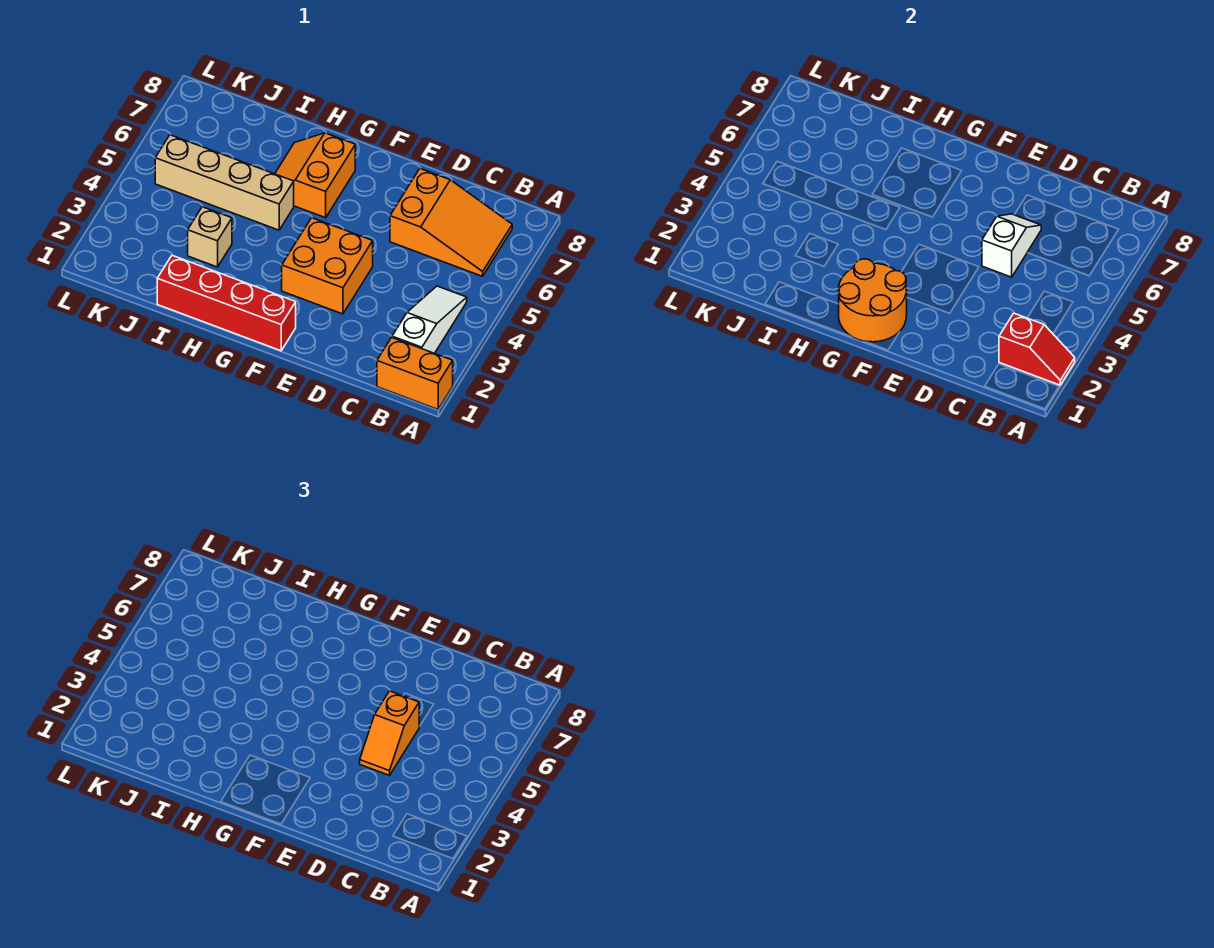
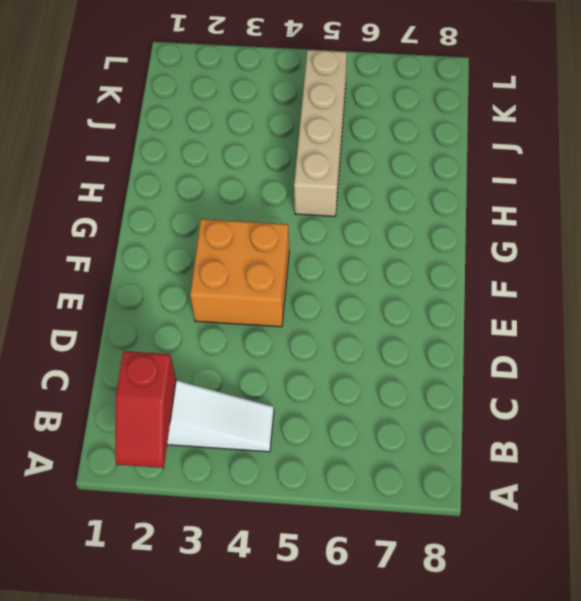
none -> orange 1x2 brick [377,338,453,409]
none -> orange 2x3 slope [390,168,512,276]
none -> red 1x4 brick [157,255,296,351]

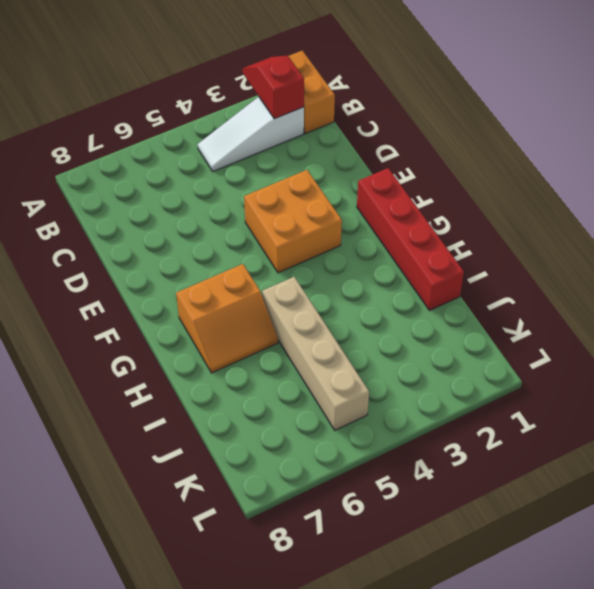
none -> orange 2x3 slope [390,168,512,276]
none -> tan 1x1 brick [188,207,232,267]
none -> white 1x2 slope [982,214,1041,277]

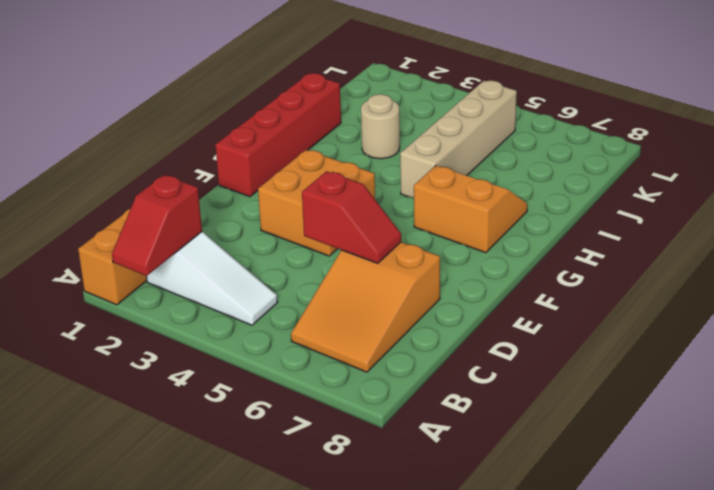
red 1x2 slope [302,171,401,263] -> white 1x2 slope [982,214,1041,277]
tan 1x1 round brick [361,94,400,159] -> tan 1x1 brick [188,207,232,267]
none -> orange 2x2 round brick [839,259,907,342]
none -> orange 1x2 slope [360,691,419,775]

